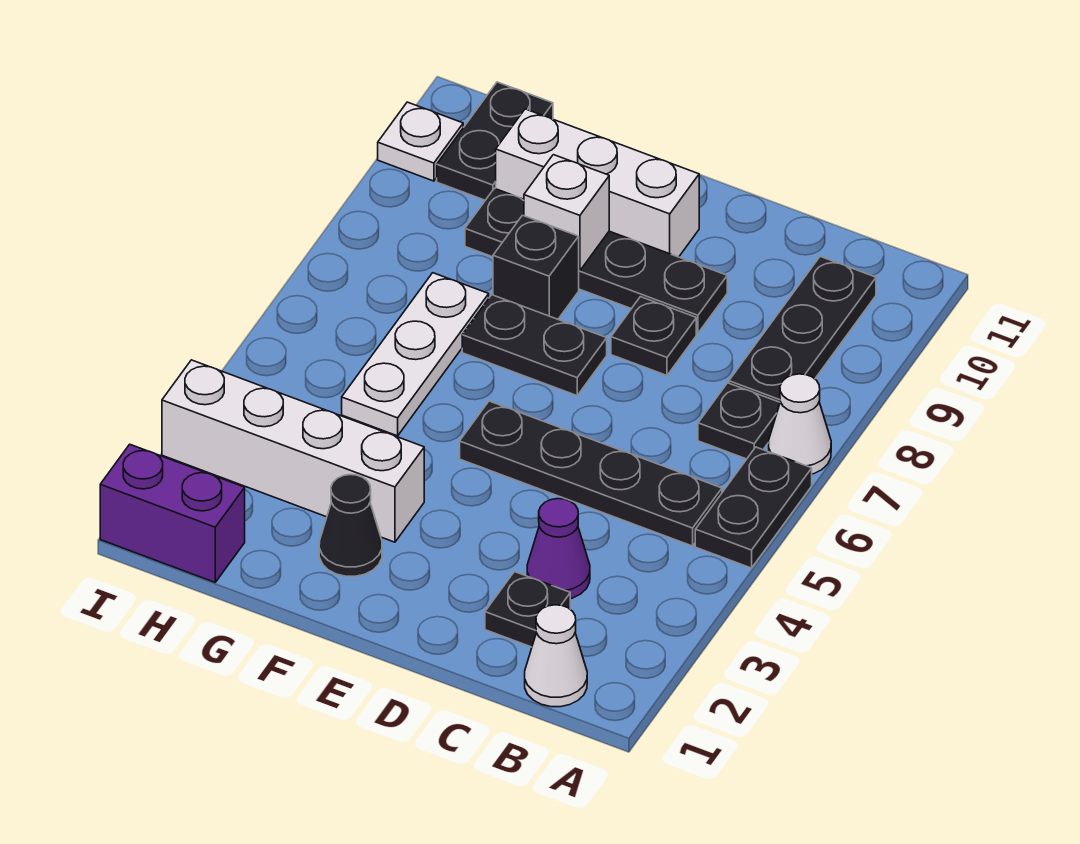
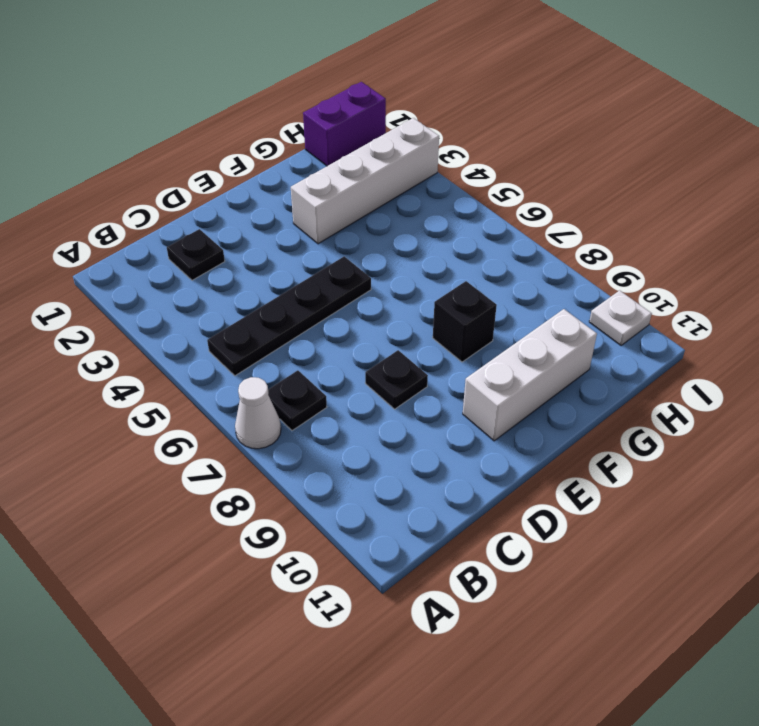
none -> black 1x2 plate [695,447,812,568]
none -> white 1x1 cone [525,605,587,707]
none -> black 1x3 plate [729,257,876,402]

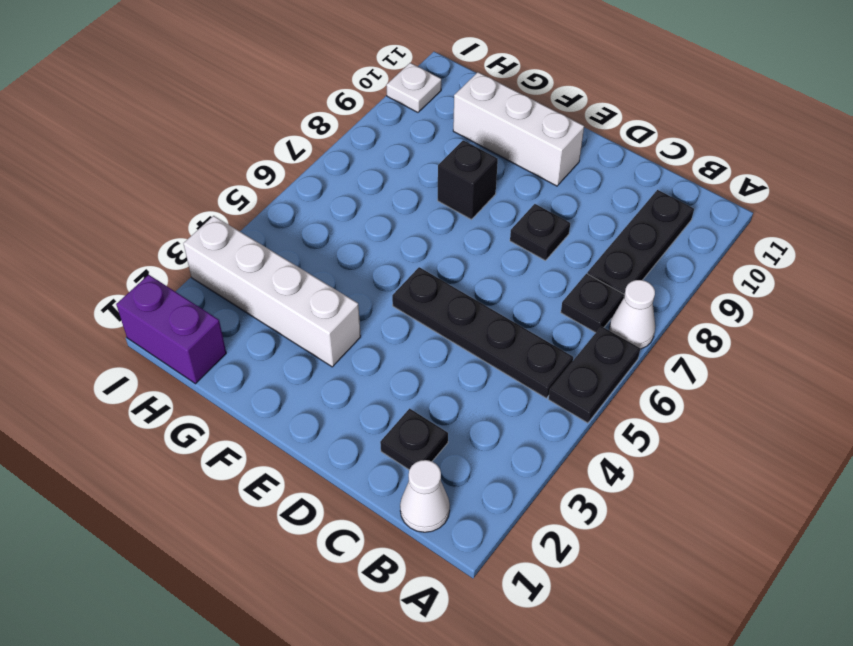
none -> purple 1x1 cone [527,499,590,599]
none -> black 1x4 plate [465,188,727,333]
none -> black 1x2 plate [462,295,607,396]

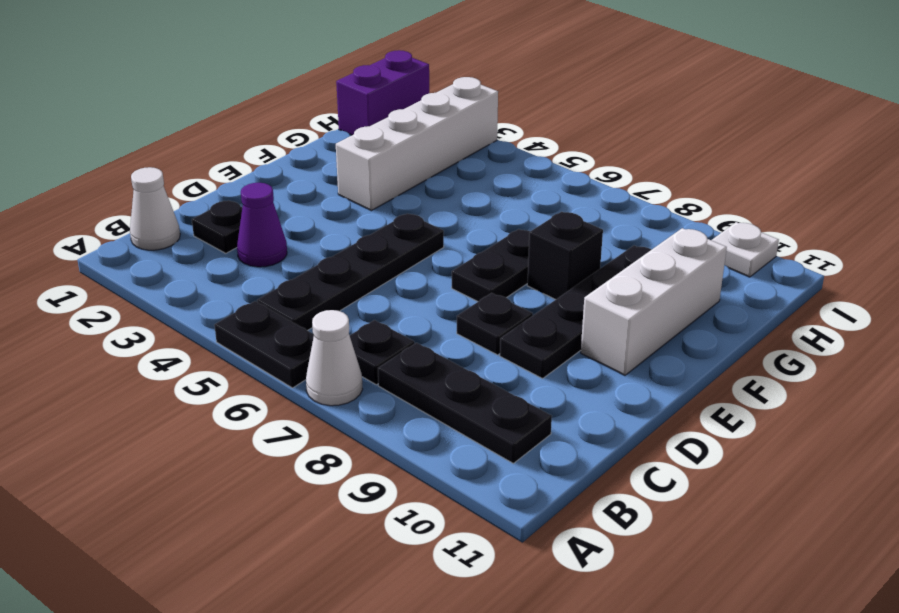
none -> black 1x1 cone [319,475,382,576]
none -> white 1x3 plate [342,273,489,436]
none -> black 1x2 plate [437,82,553,200]

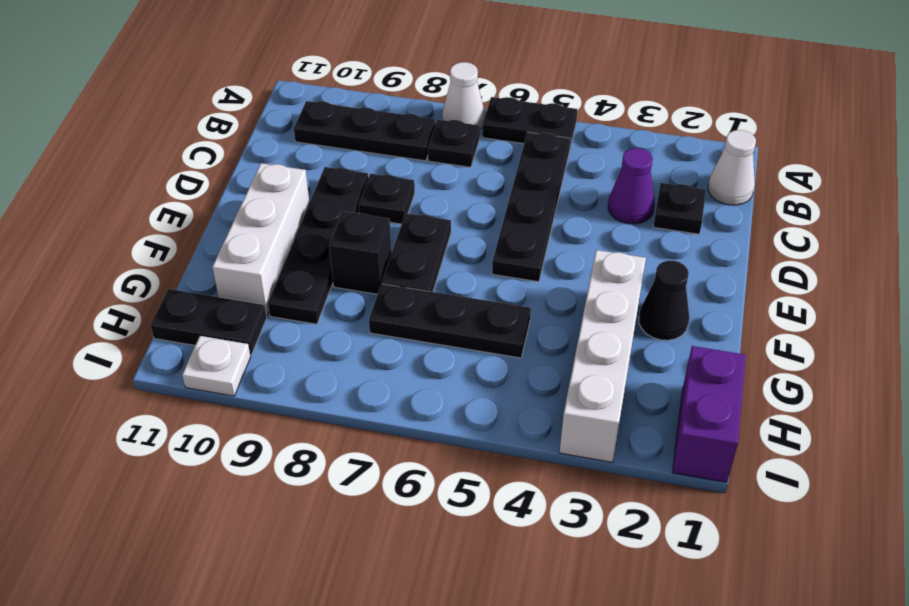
black 1x3 plate [369,284,531,358] -> white 1x3 plate [342,273,489,436]
none -> white 1x1 brick [524,155,609,271]

